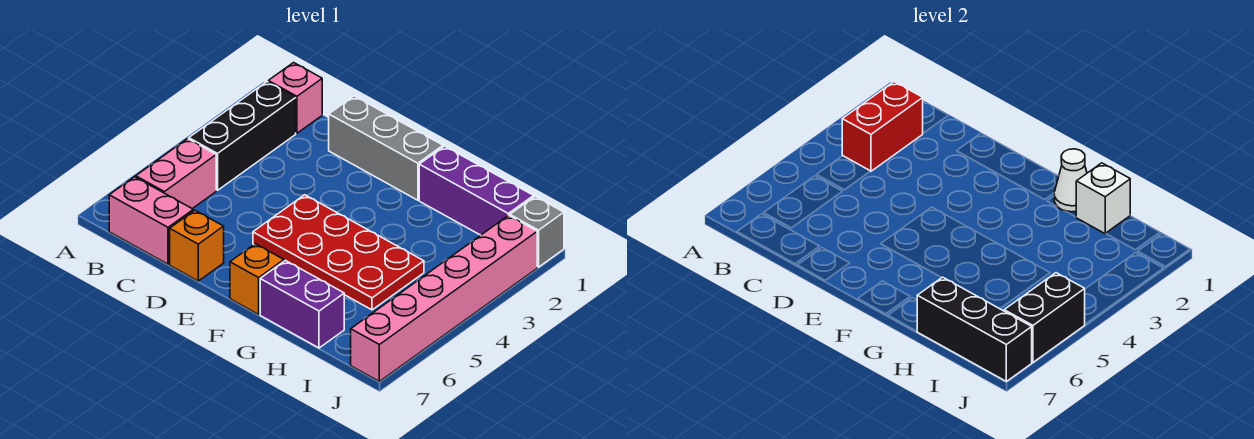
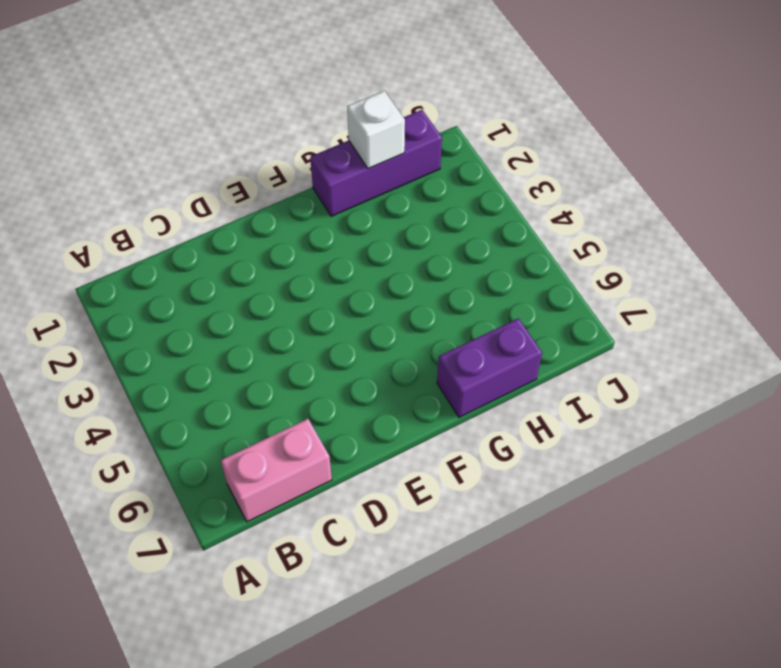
none -> pink 1x1 brick [268,63,322,133]
none -> black 1x3 brick [189,82,296,190]
none -> pink 1x2 brick [136,139,216,209]

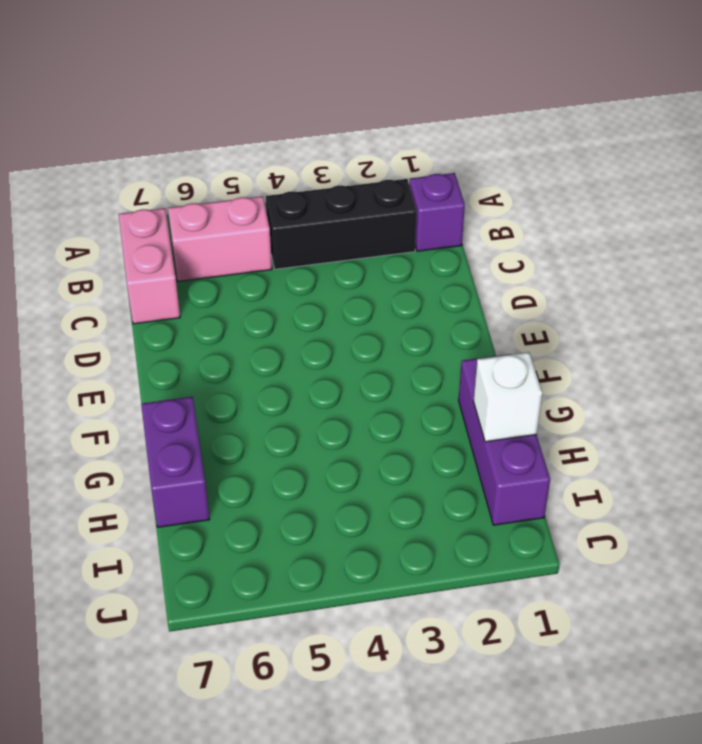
purple 1x1 brick [409,173,465,251] -> pink 1x1 brick [268,63,322,133]
none -> grey 1x3 brick [329,96,443,200]
none -> orange 1x1 brick [170,210,224,281]
none -> red 2x4 plate [253,195,424,310]

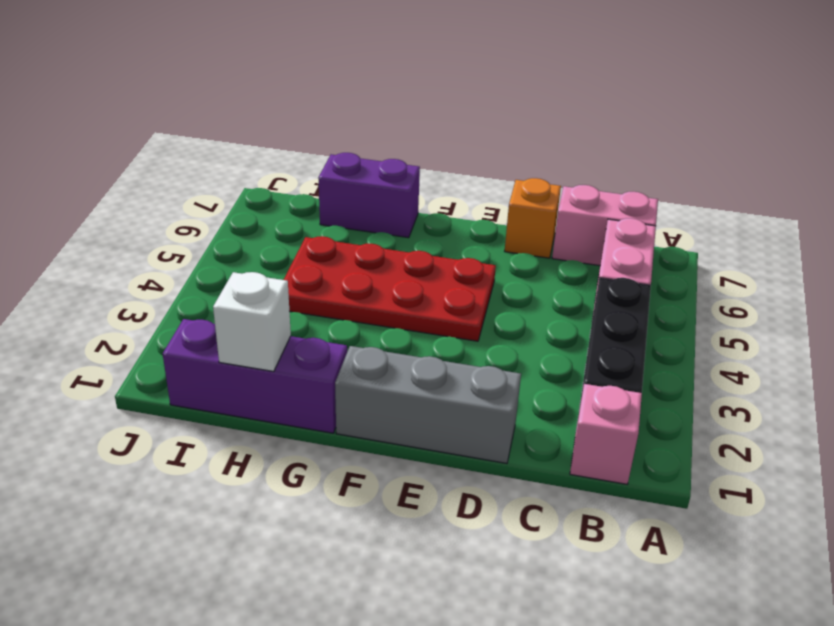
none -> orange 1x1 brick [230,244,284,314]
none -> grey 1x1 brick [510,196,564,267]
none -> pink 1x6 brick [351,215,537,381]

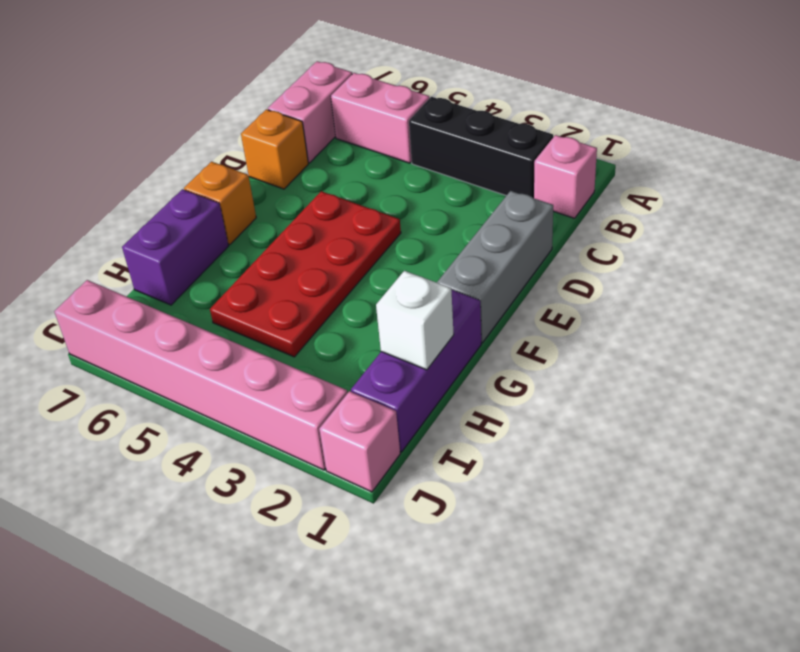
pink 1x1 brick [319,391,400,492] -> grey 1x1 brick [510,196,564,267]
none -> red 1x2 brick [842,82,923,171]
none -> white 1x1 cone [1054,149,1087,212]
none -> black 1x3 brick [917,277,1032,381]

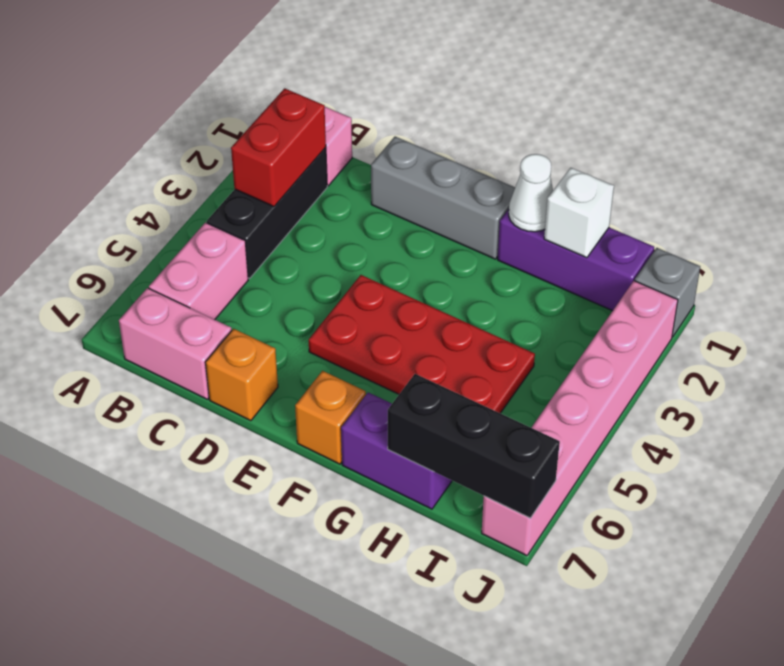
none -> black 1x2 brick [1004,273,1085,362]

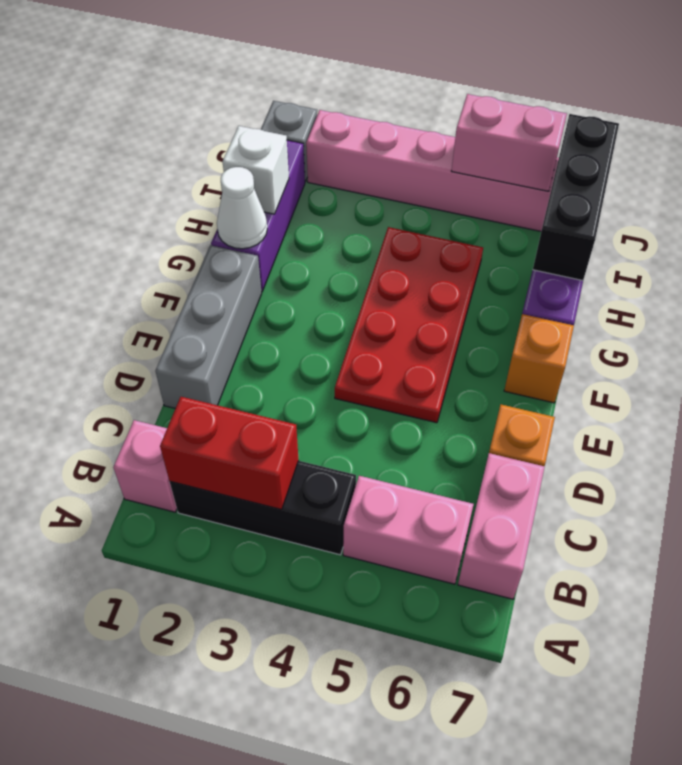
pink 1x2 brick [452,94,567,191] -> black 1x2 brick [1004,273,1085,362]

